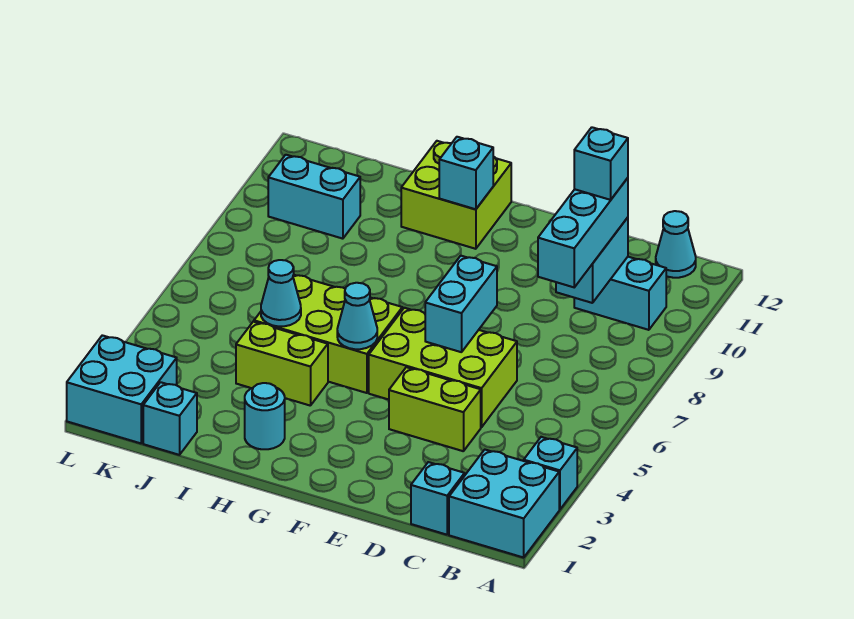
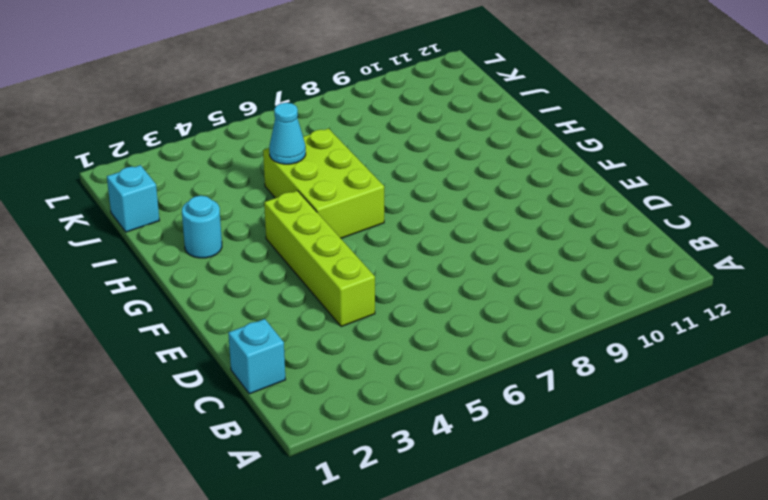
lime 1x4 brick [264,191,375,327] -> lime 1x2 brick [389,367,481,451]
none -> cyan 2x2 brick [449,450,559,557]
none -> cyan 1x1 brick [524,437,577,509]
none -> cyan 1x2 brick [574,257,666,330]

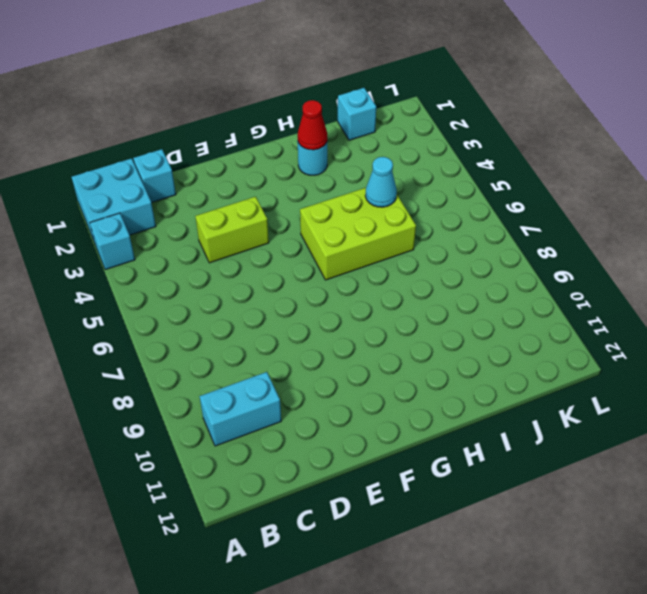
red 1x1 cone [297,100,327,150] -> none
none -> cyan 1x1 cone [656,211,696,278]
none -> lime 2x3 brick [369,308,517,427]
none -> lime 2x2 brick [401,141,511,249]

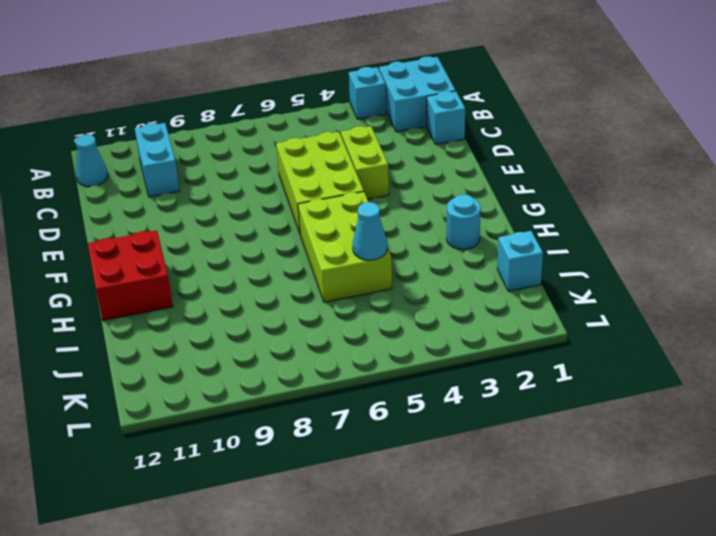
red 2x2 brick [88,230,173,321] -> lime 2x2 brick [401,141,511,249]
none -> lime 1x2 brick [236,322,328,406]
none -> cyan 1x2 brick [268,155,360,239]
none -> cyan 2x2 brick [67,335,177,443]

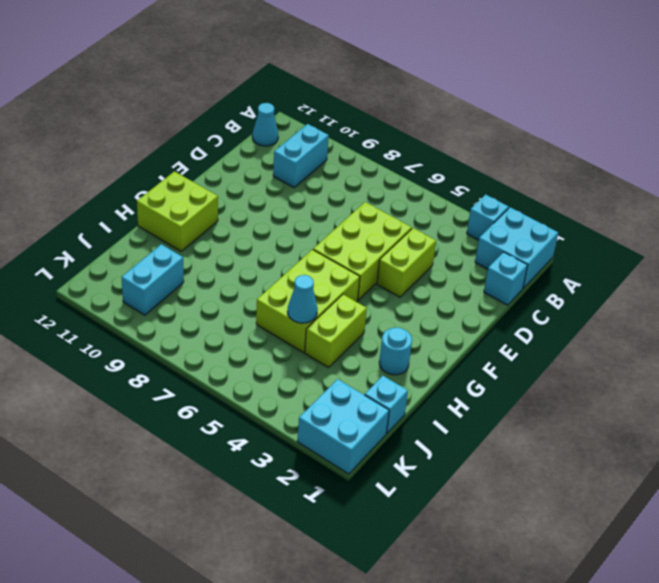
none -> cyan 1x2 brick [556,217,628,303]
none -> cyan 1x2 brick [425,256,497,352]
none -> cyan 1x1 cone [337,283,377,349]

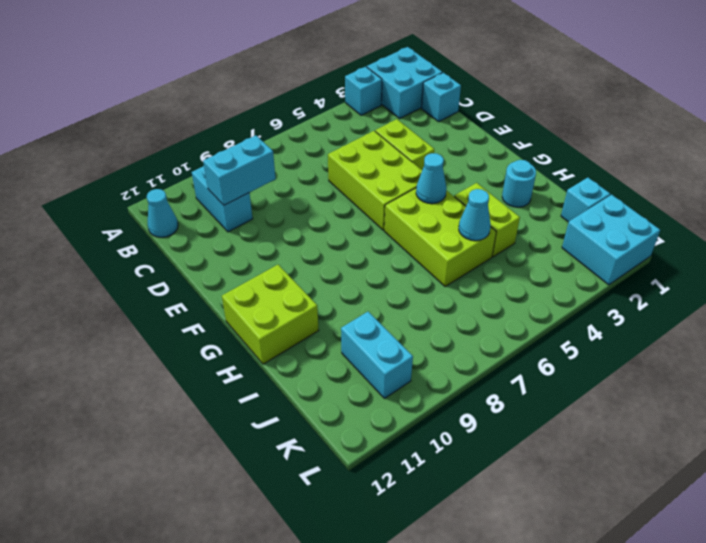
none -> cyan 1x2 brick [425,256,497,352]
none -> cyan 1x1 brick [439,137,493,209]
none -> cyan 1x3 brick [538,178,628,287]

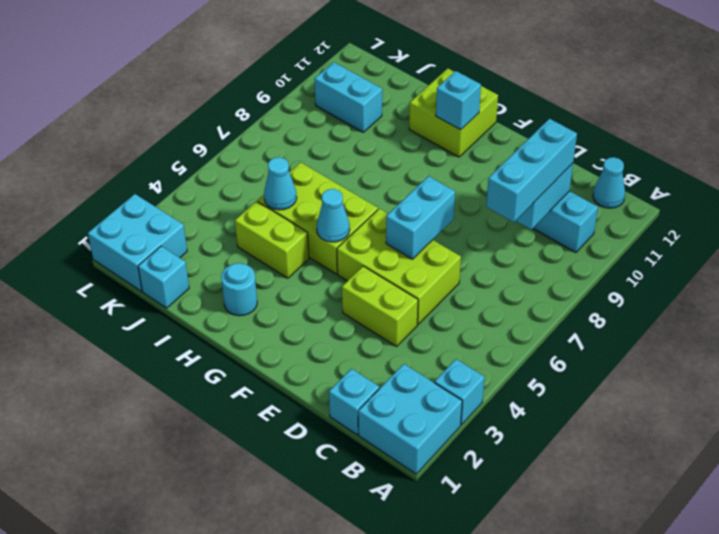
none -> cyan 1x1 brick [574,127,628,200]

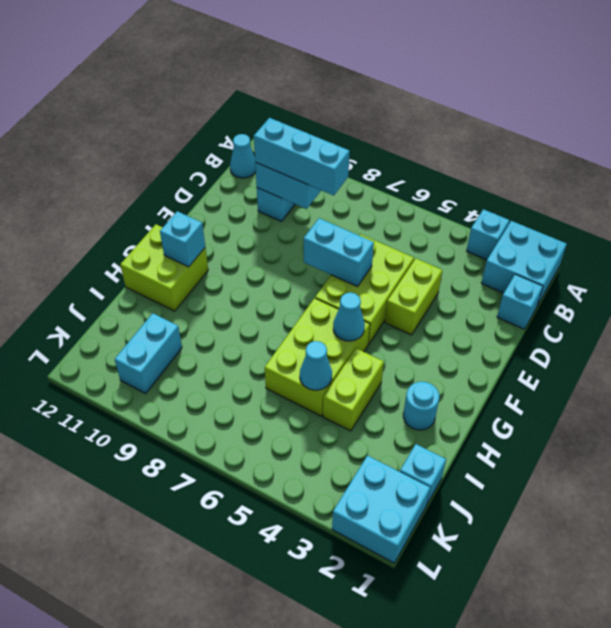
none -> cyan 1x1 brick [574,127,628,200]

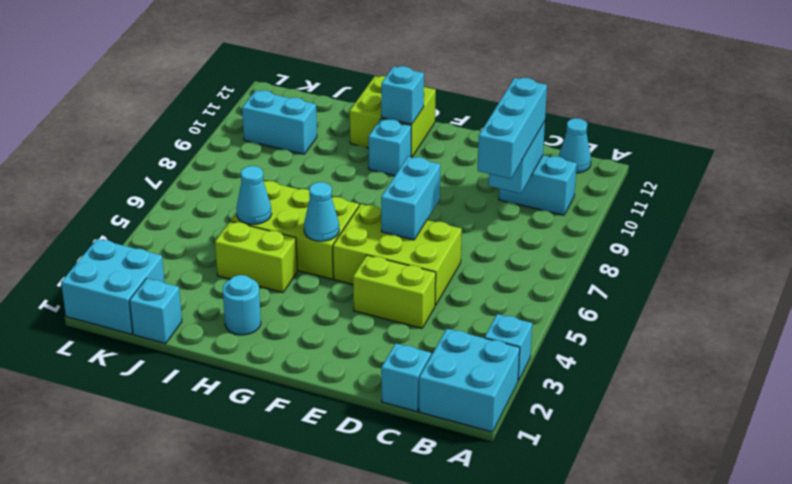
cyan 1x1 brick [368,119,411,176] -> cyan 1x1 brick moved to [574,127,628,200]

